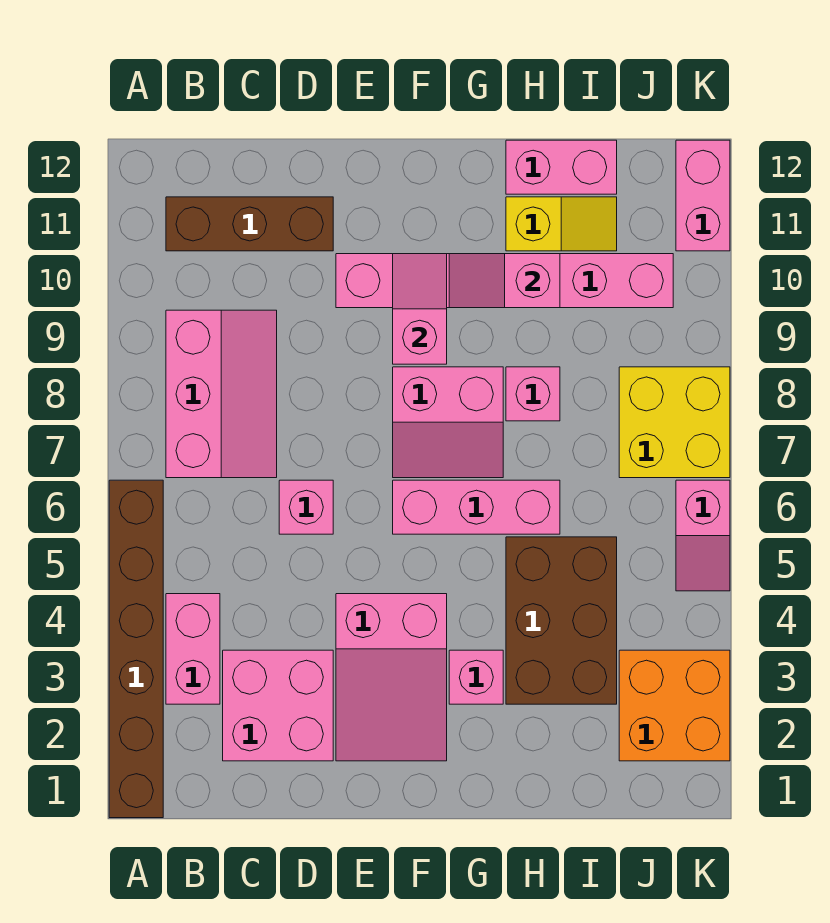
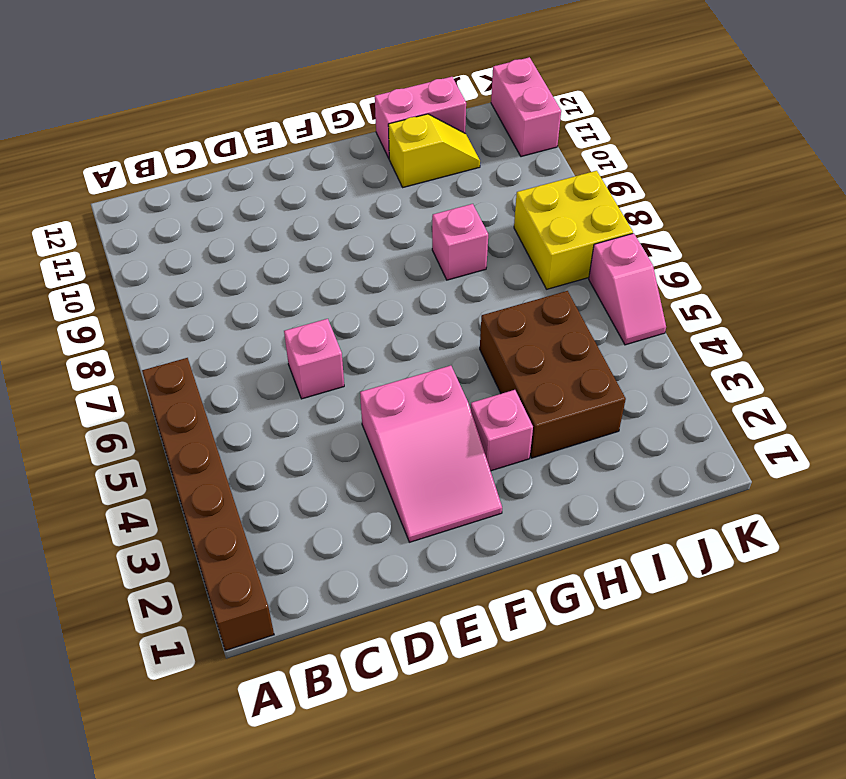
none -> pink 1x2 brick [166,594,220,704]
none -> pink 2x3 slope [166,310,277,478]
none -> brown 1x3 brick [166,197,333,251]

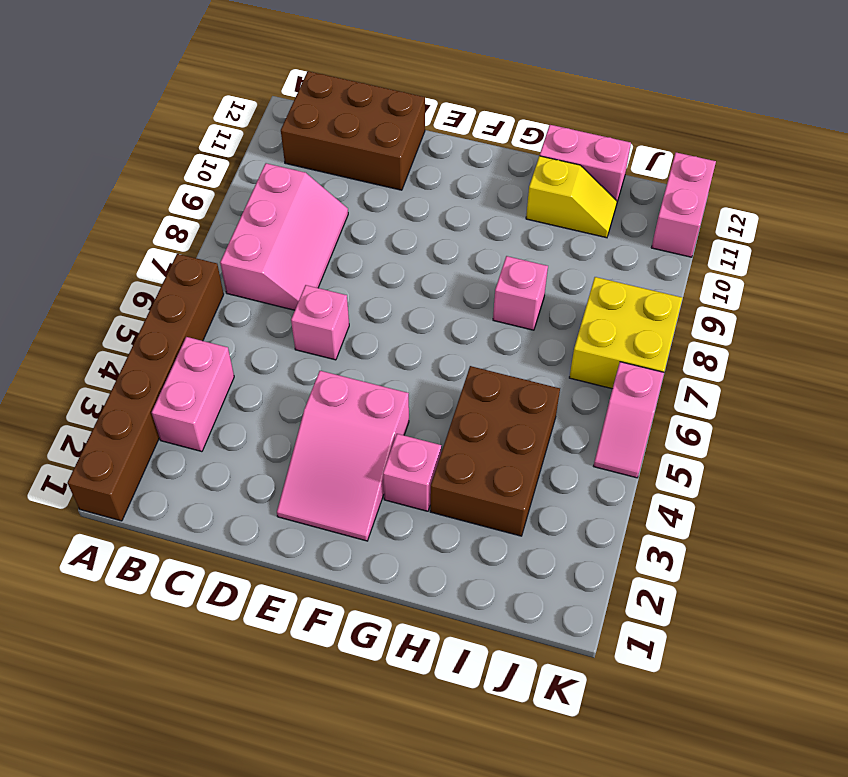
brown 2x3 brick [281,71,425,190] -> brown 1x3 brick [166,197,333,251]
none -> pink 2x2 brick [223,650,333,761]
none -> pink 1x6 brick [336,254,673,308]
none -> pink 1x3 brick [393,480,560,534]

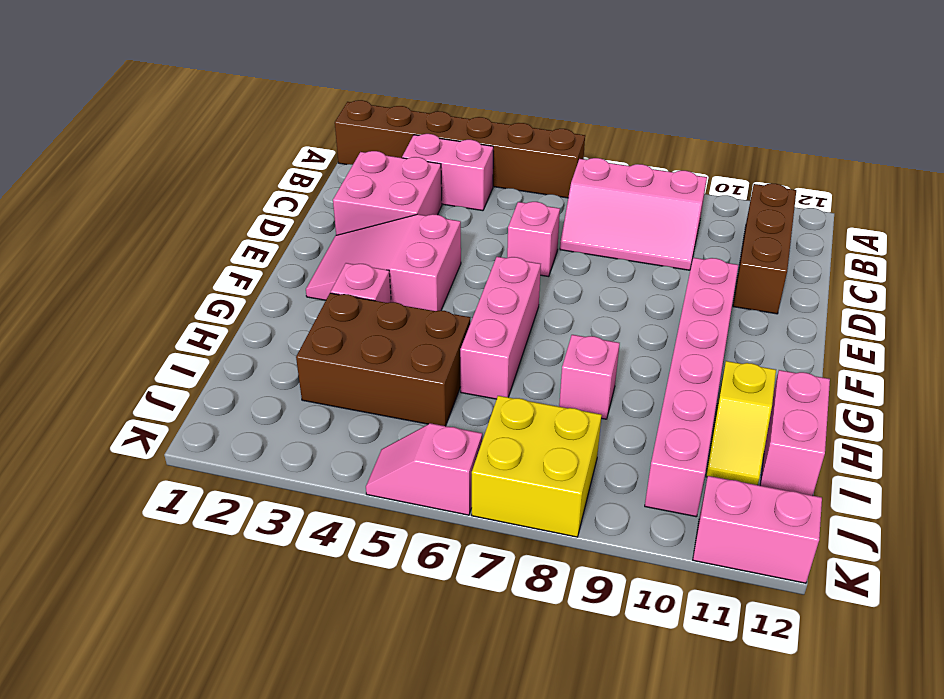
none -> pink 2x2 slope [393,367,503,478]
none -> orange 2x2 brick [619,650,730,761]
none -> pink 1x2 slope [393,254,447,364]

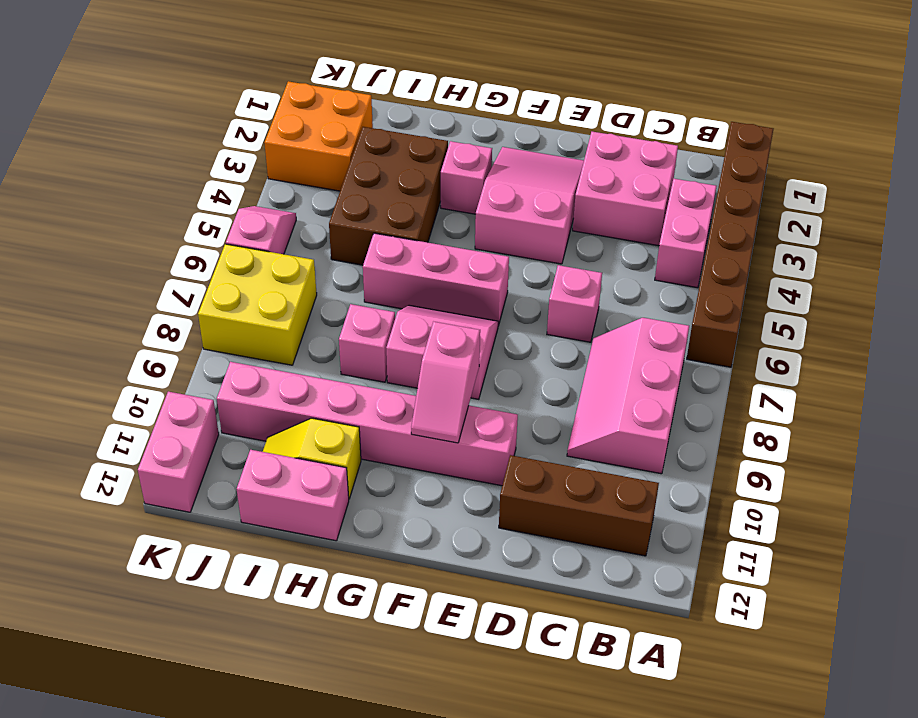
none -> pink 1x2 slope [449,254,560,308]

